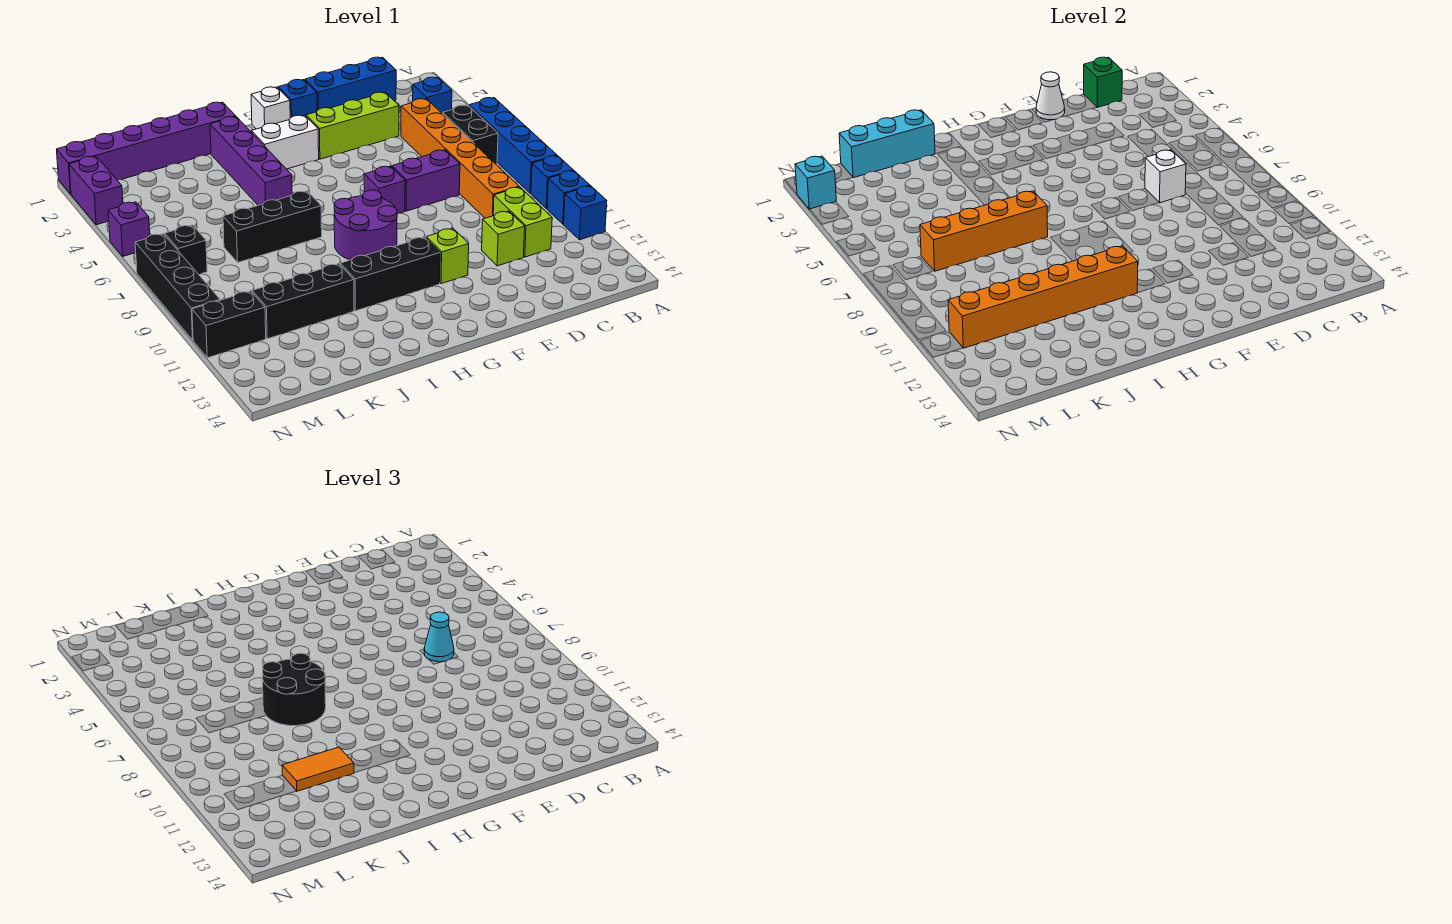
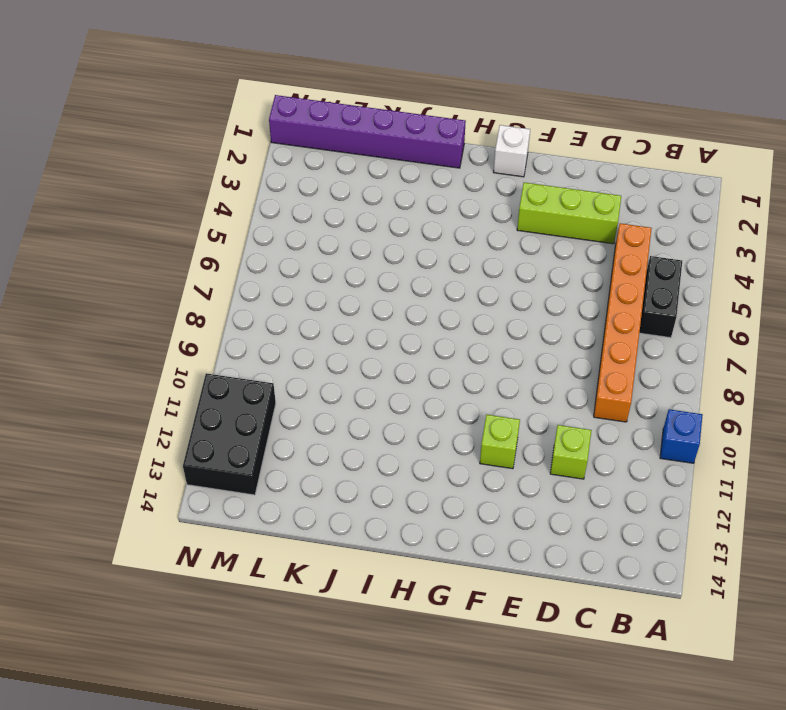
black 2x3 brick [183,373,276,495] -> black 1x2 brick [192,291,266,358]
none -> blue 1x4 brick [469,98,557,193]
none -> blue 1x1 brick [531,156,573,209]
none -> blue 1x1 brick [564,186,607,240]
none -> blue 1x1 brick [413,77,452,114]

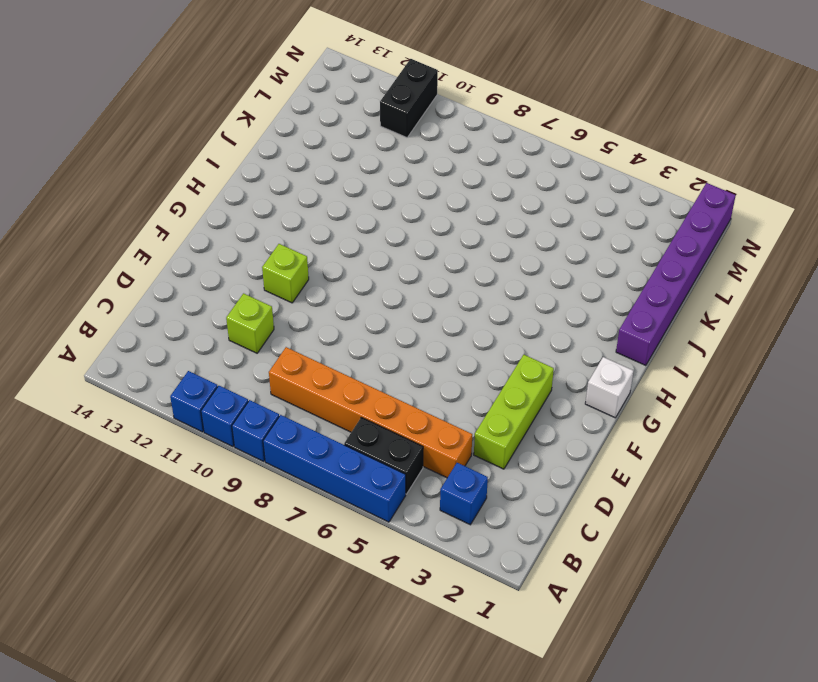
none -> blue 1x3 brick [305,57,396,111]
none -> lime 1x2 brick [493,187,552,257]
none -> purple 1x2 brick [392,150,460,211]
none -> blue 1x1 brick [278,80,317,118]

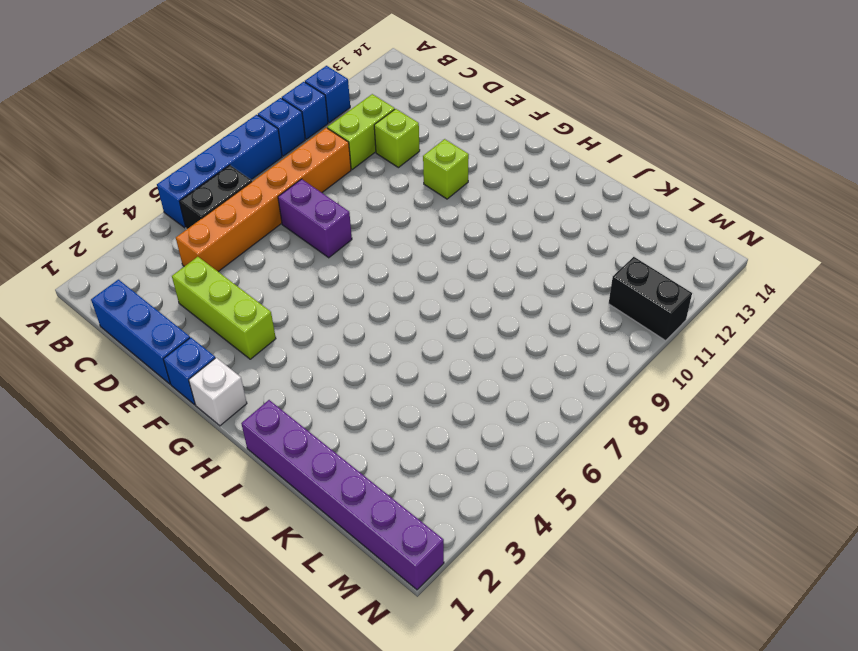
none -> blue 1x1 brick [413,77,452,114]
none -> purple 1x1 brick [364,166,405,214]
none -> white 1x2 brick [251,115,319,169]
none -> purple 2x2 round brick [334,190,397,260]

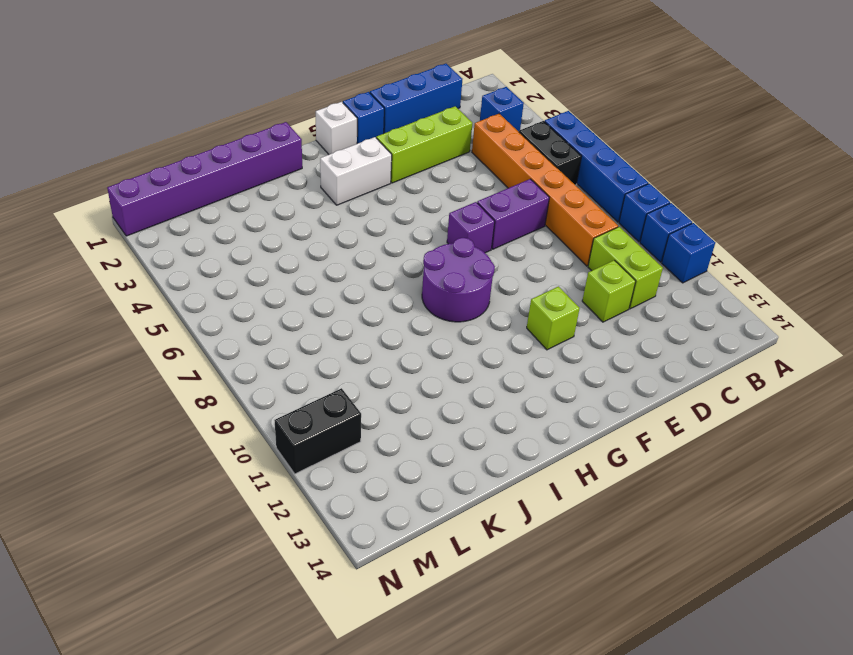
none -> black 1x3 brick [340,237,440,311]
none -> purple 1x4 brick [210,117,292,205]
none -> black 1x3 brick [223,191,322,262]
none -> black 1x3 brick [252,264,354,339]

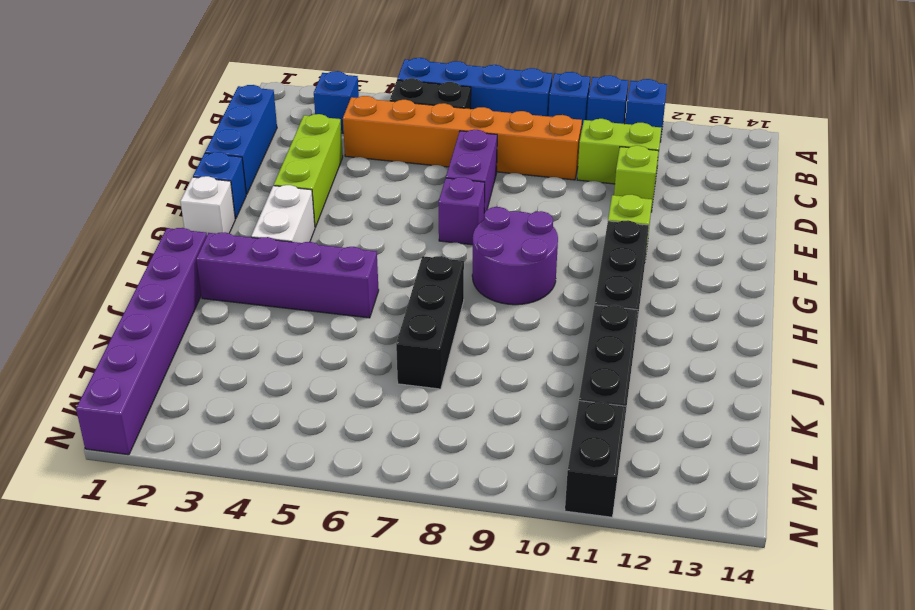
none -> black 1x1 brick [165,225,207,274]
none -> purple 1x2 brick [69,156,123,225]
none -> purple 1x1 brick [108,202,150,256]
none -> black 1x4 brick [135,234,220,340]

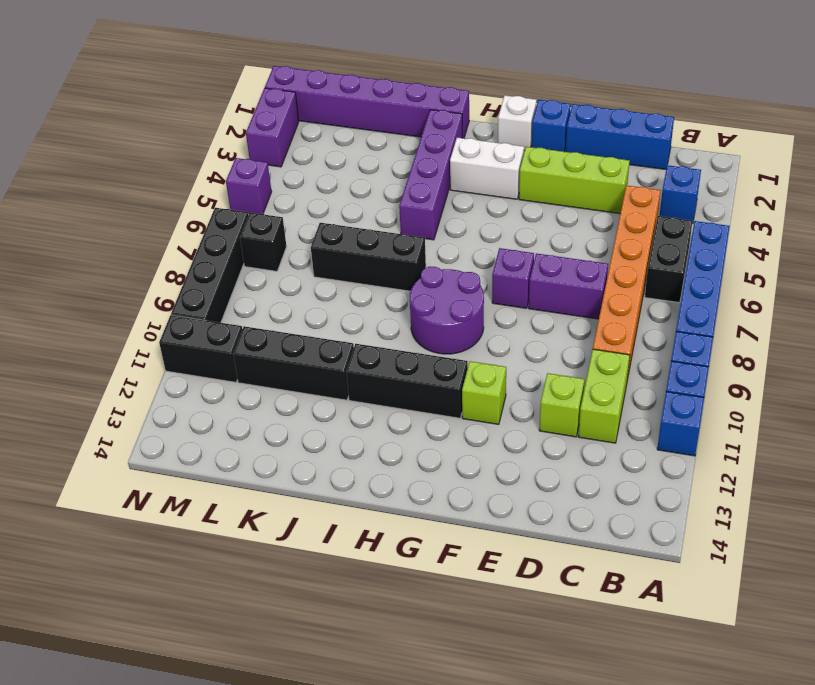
none -> green 1x1 brick [1084,57,1122,107]
none -> white 1x1 brick [1145,150,1186,203]
none -> white 1x1 cone [1036,72,1065,120]
none -> orange 1x6 brick [948,246,1138,348]

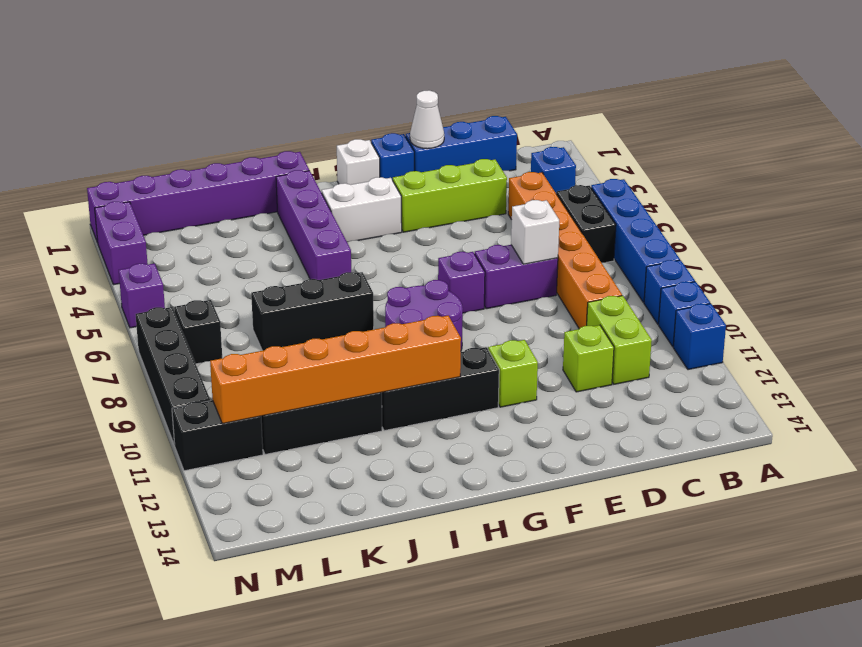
none -> green 1x1 brick [1084,57,1122,107]
none -> orange 1x4 brick [920,191,1048,271]
none -> cyan 1x3 brick [839,110,935,178]
none -> cyan 1x1 brick [795,156,836,209]

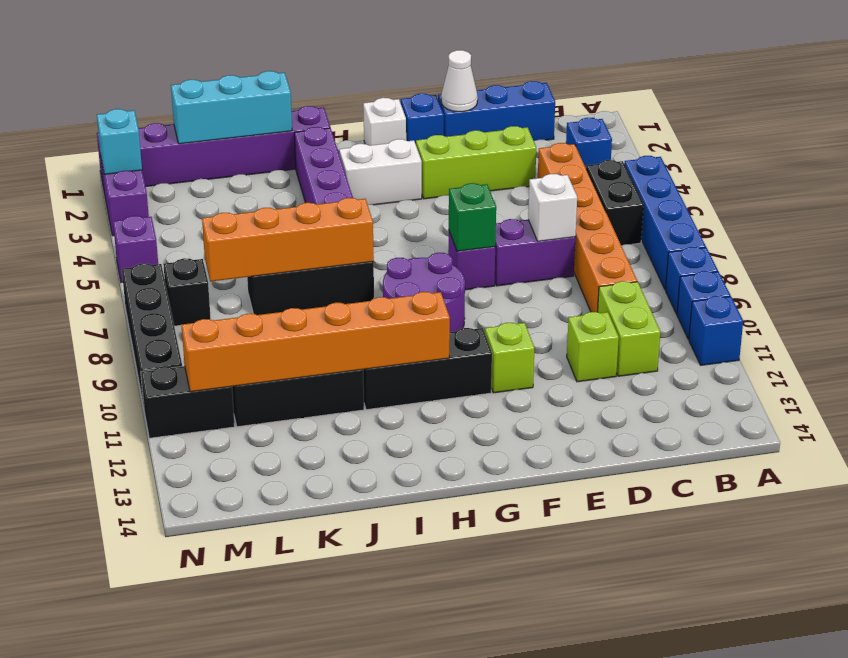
green 1x1 brick [449,183,496,251] -> green 1x1 brick moved to [1084,57,1122,107]
none -> cyan 1x1 cone [424,612,454,662]
none -> black 2x2 round brick [263,653,326,726]
none -> orange 1x2 tile [282,747,354,791]

